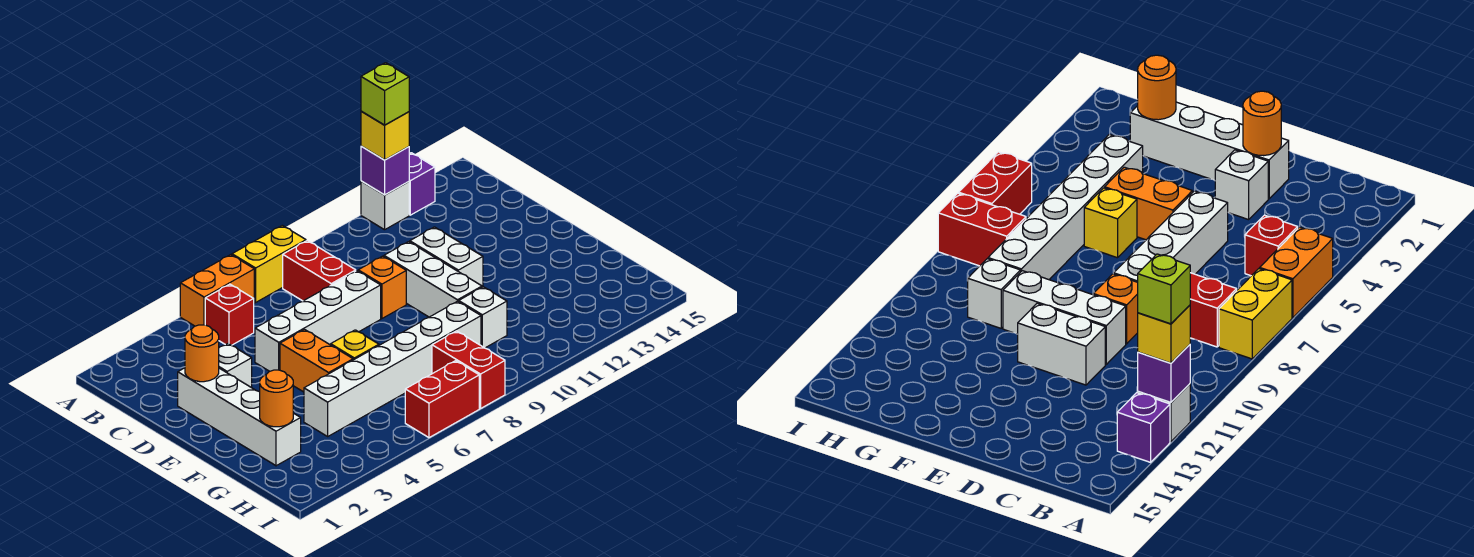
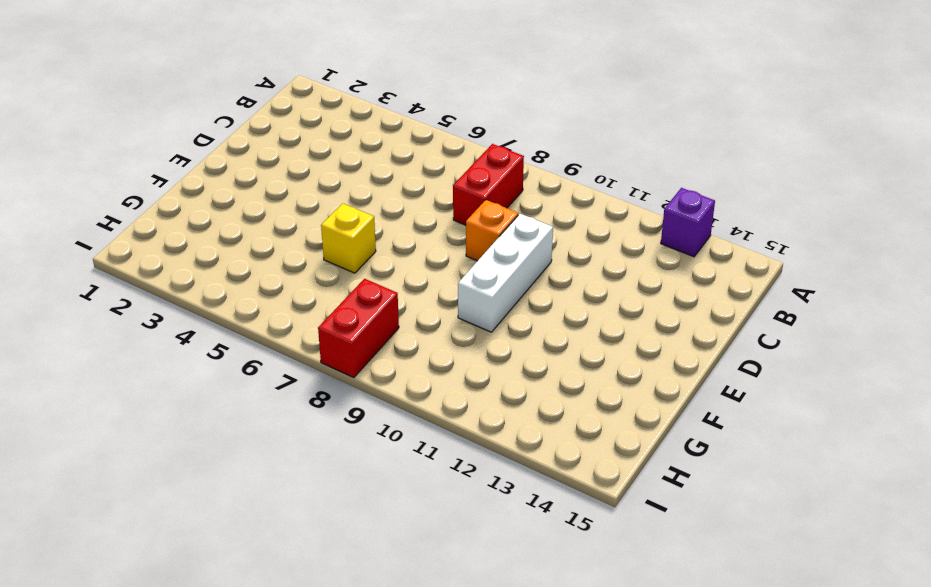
none -> orange 1x2 brick [180,255,254,326]
none -> yellow 1x2 brick [232,225,306,302]
none -> white 1x1 brick [361,181,409,230]

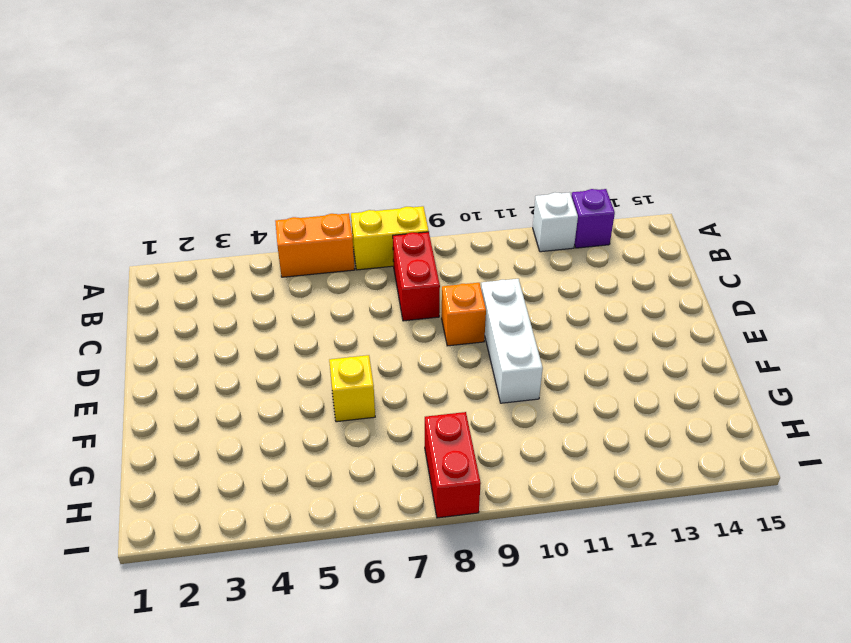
none -> red 1x1 brick [205,284,254,345]
none -> white 1x4 brick [178,368,301,466]
none -> white 1x1 brick [219,344,252,388]

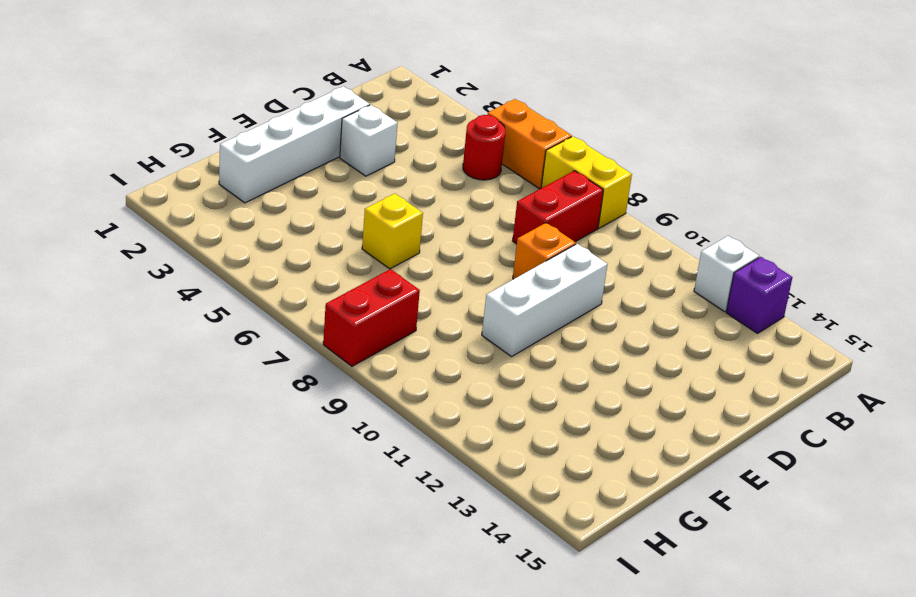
red 1x1 round brick [463,115,505,180] -> red 1x1 brick [205,284,254,345]
none -> white 1x4 brick [255,271,381,371]
none -> white 1x2 brick [410,227,483,287]
none -> orange 1x2 brick [280,330,353,392]

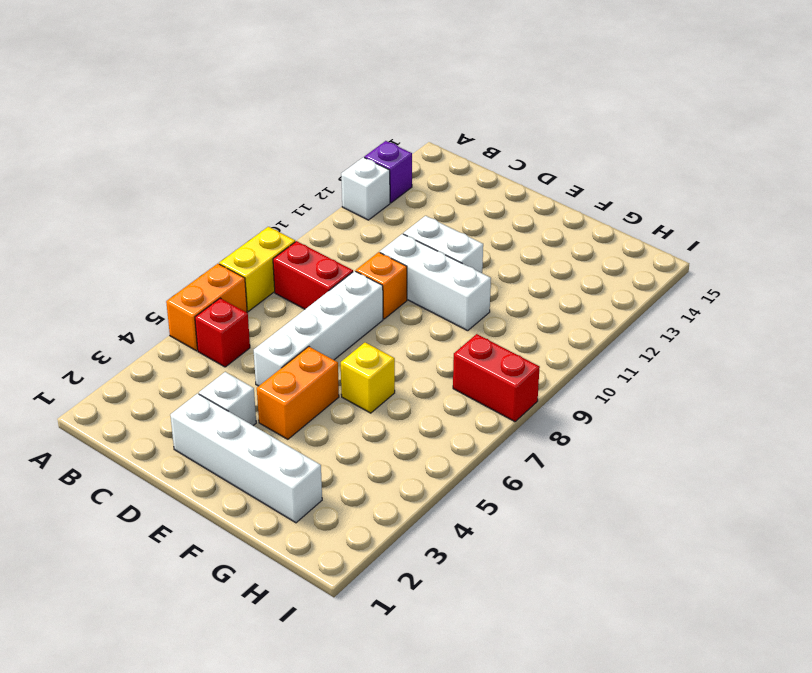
orange 1x2 brick [257,347,339,439] -> orange 1x2 brick turned to [280,330,353,392]
none -> white 1x6 brick [304,301,481,436]
none -> white 1x1 brick [459,287,507,348]
none -> red 1x2 brick [405,361,479,438]

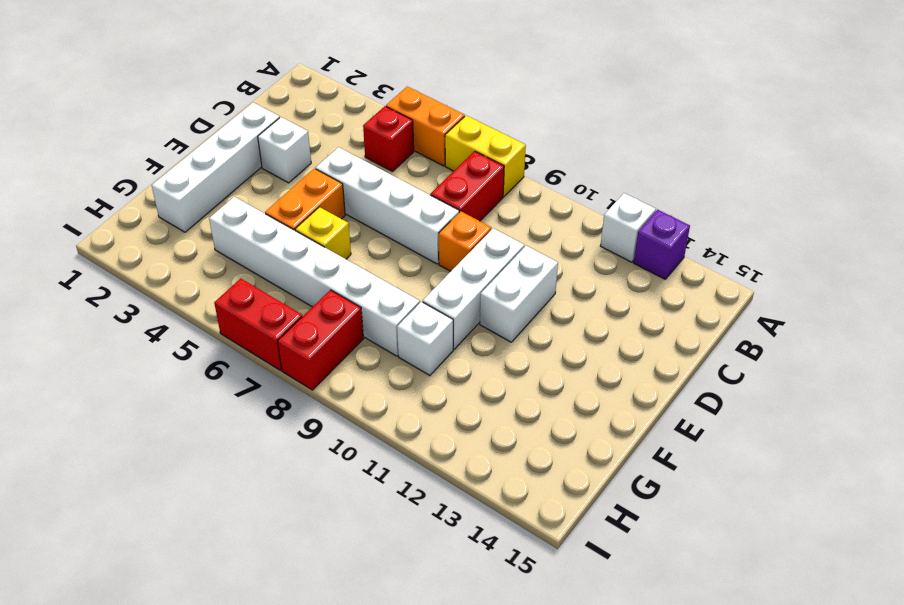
none -> purple 1x1 brick [361,146,409,195]
none -> orange 1x1 round brick [185,325,219,382]
none -> orange 1x1 round brick [260,370,293,427]

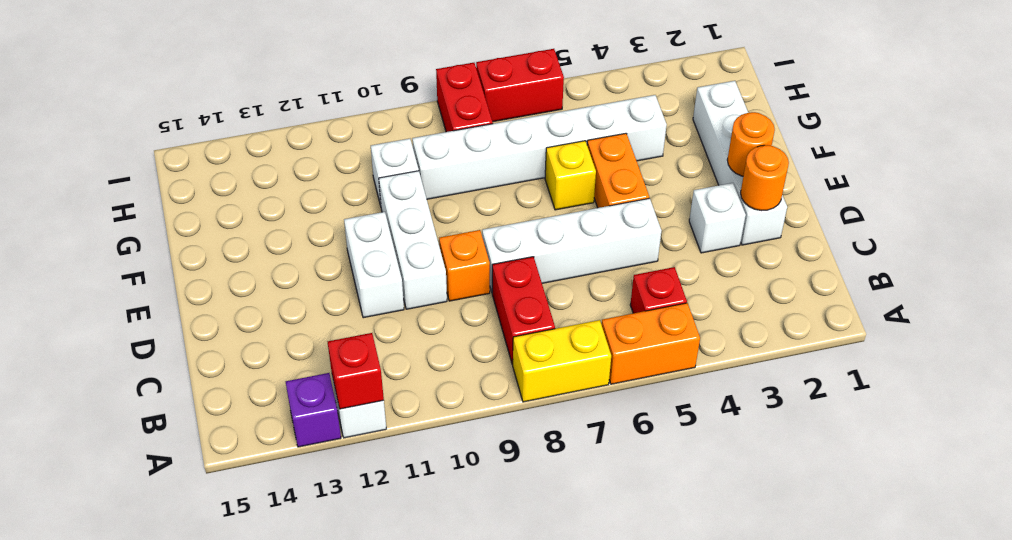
red 1x1 brick [328,333,384,409] -> purple 1x1 brick [361,146,409,195]
orange 1x1 round brick [727,112,775,176] -> orange 1x1 round brick moved to [260,370,293,427]
none -> yellow 1x1 brick [361,111,409,160]
none -> lime 1x1 brick [361,63,409,125]

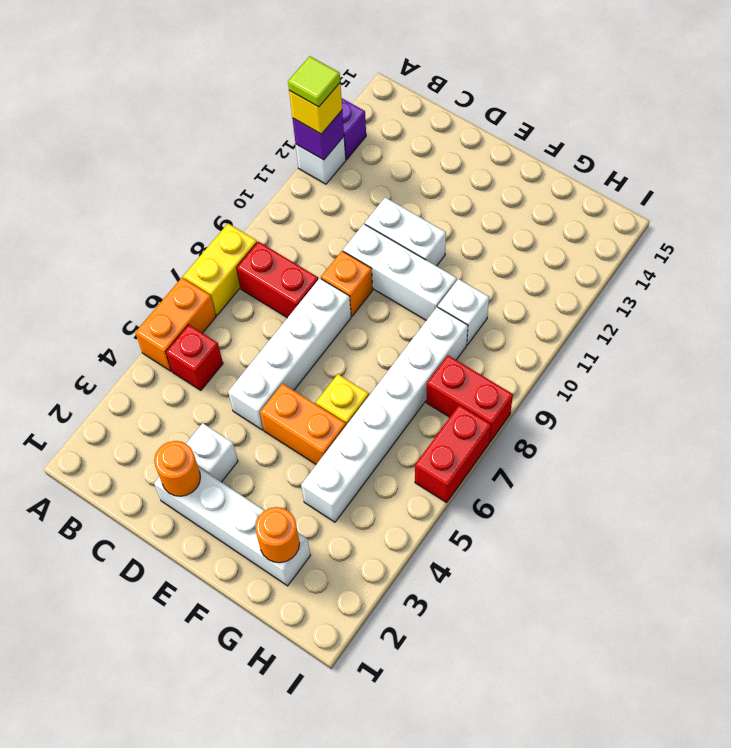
lime 1x1 tile [288,56,340,107] -> lime 1x1 brick [361,63,409,125]

